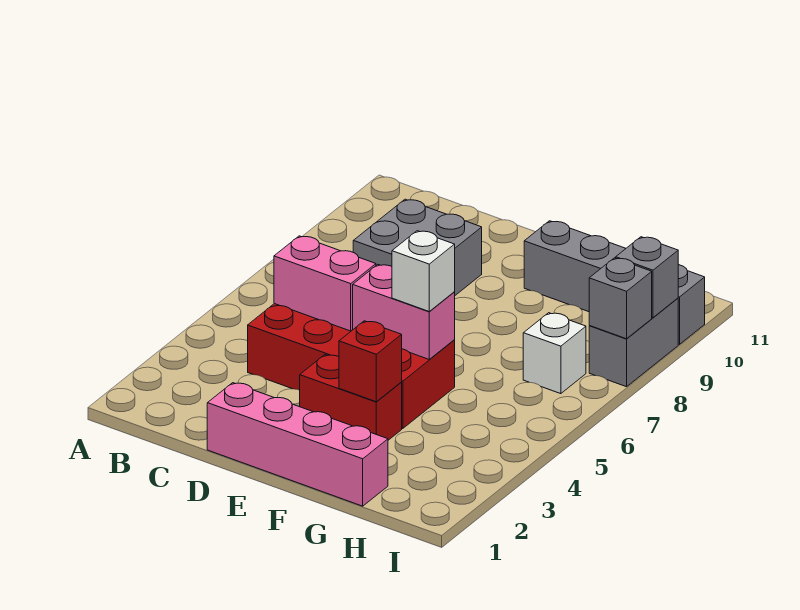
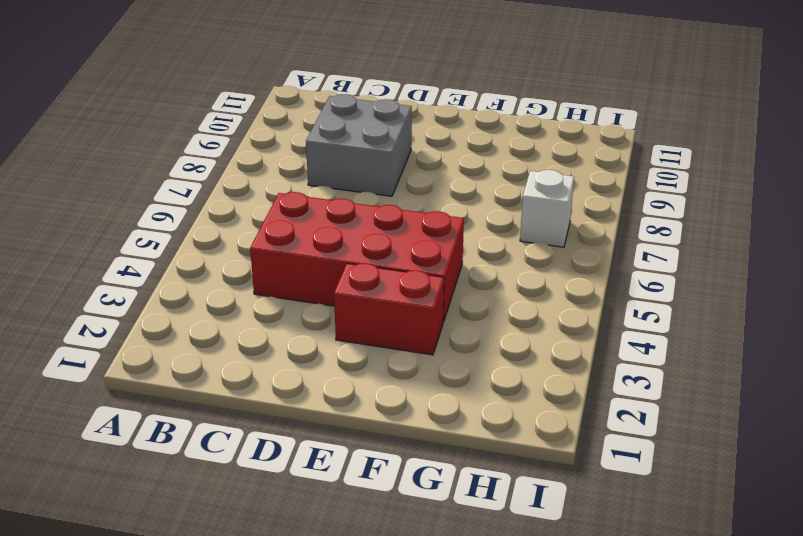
none -> pink 1x4 brick [207,383,388,506]
none -> grey 1x4 brick [524,221,705,344]
none -> grey 1x2 brick [589,298,678,387]

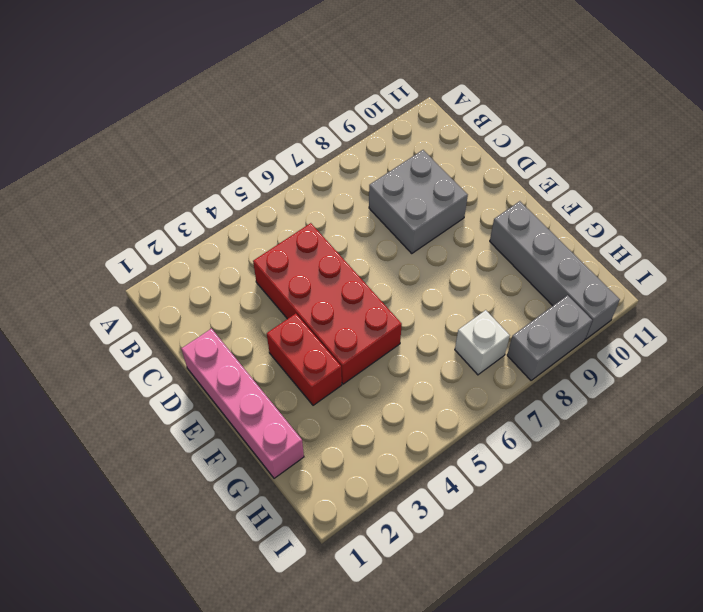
none -> pink 1x2 brick [274,236,376,331]
none -> pink 1x2 brick [353,265,455,360]
none -> red 1x1 brick [339,321,402,402]

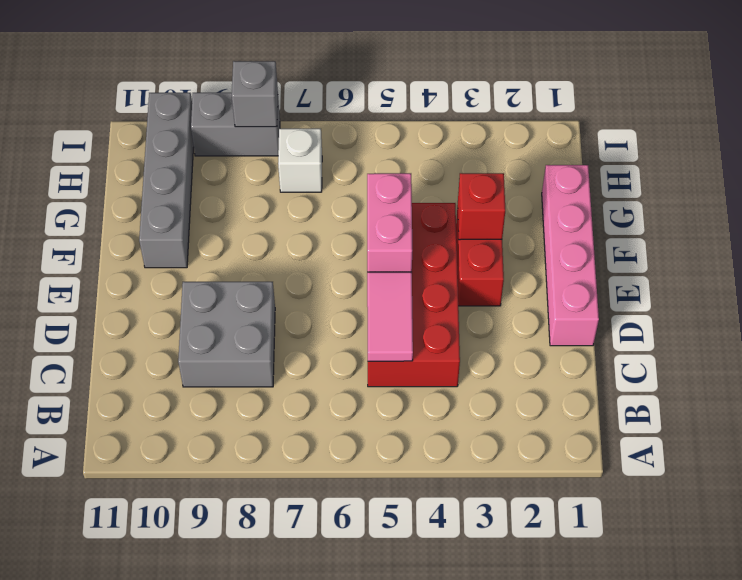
pink 1x2 tile [367,272,413,361] -> pink 1x2 brick [274,236,376,331]
none -> grey 1x1 brick [616,237,678,318]
none -> white 1x1 brick [392,231,455,312]

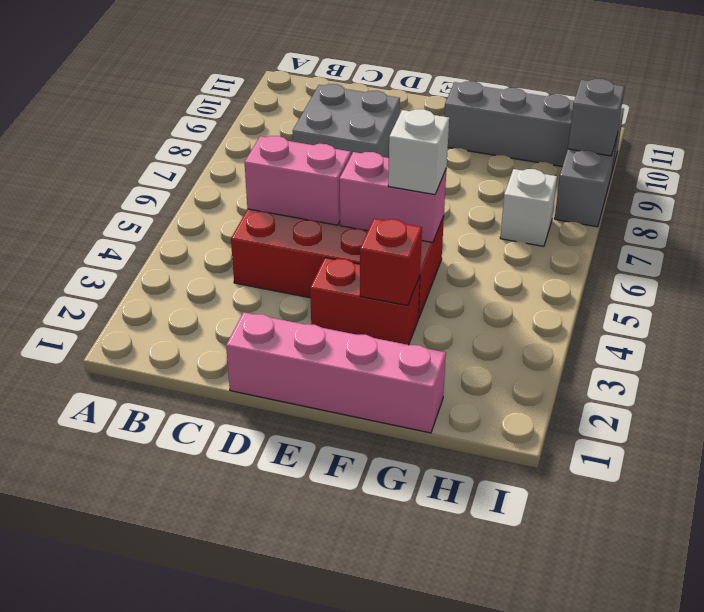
none -> grey 1x1 brick [589,258,652,339]

